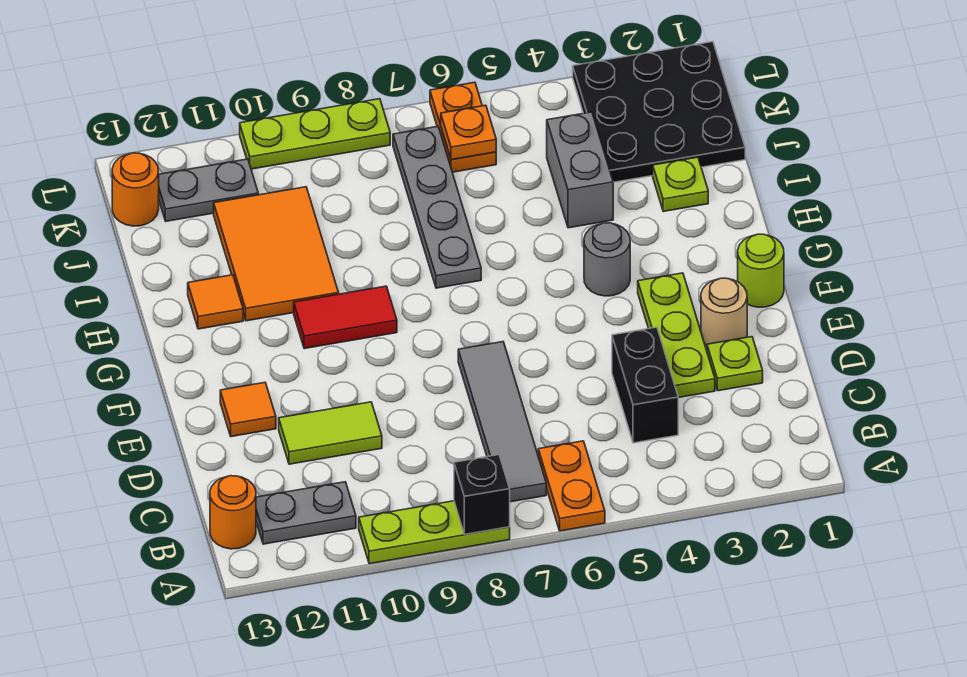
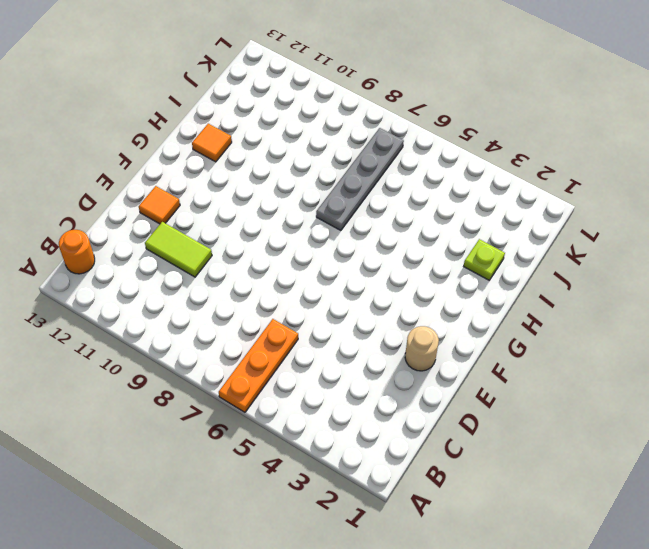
orange 1x3 plate [219,319,298,412] -> orange 1x2 plate [538,441,605,531]
none -> lime 1x3 plate [359,501,510,564]
none -> grey 1x4 tile [458,342,546,502]
none -> grey 1x2 plate [256,482,356,544]

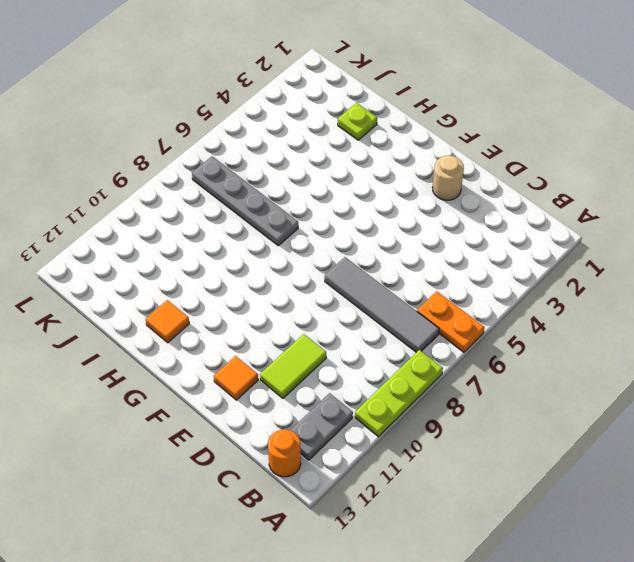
none -> black 1x2 brick [612,327,678,443]
none -> lime 1x1 plate [707,337,763,391]
none -> lime 1x3 plate [638,273,715,398]

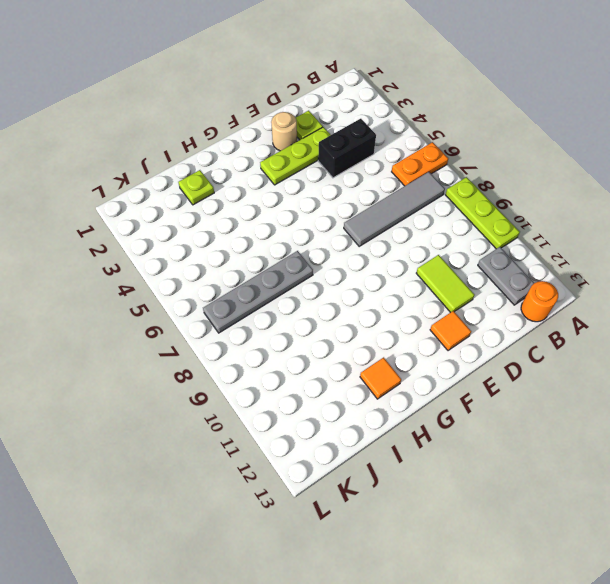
none -> lime 1x1 round brick [738,234,784,307]
none -> grey 1x1 round brick [584,223,630,296]
none -> red 1x2 tile [294,286,397,349]

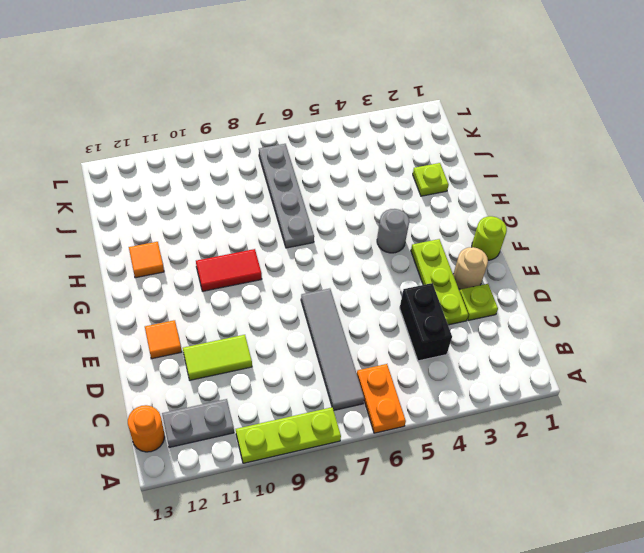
none -> orange 2x3 tile [214,187,339,321]
none -> grey 1x2 brick [547,112,613,228]
none -> black 3x3 plate [573,42,745,182]

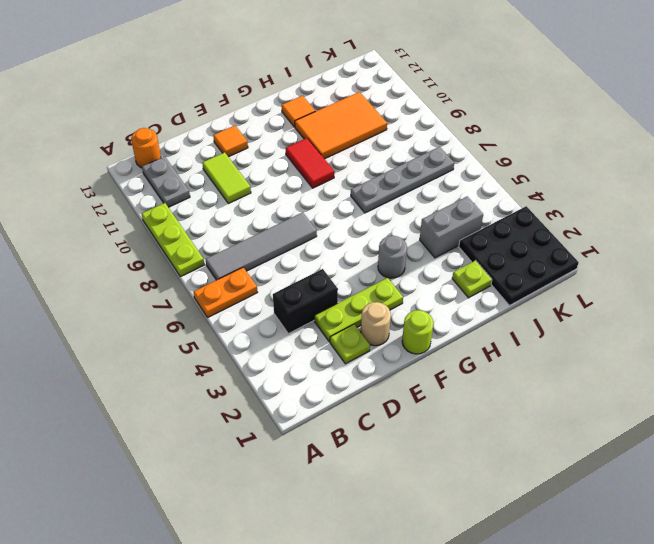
none -> orange 1x2 plate [430,82,496,172]
none -> grey 1x2 plate [159,159,258,221]
none -> orange 1x1 round brick [112,153,159,226]

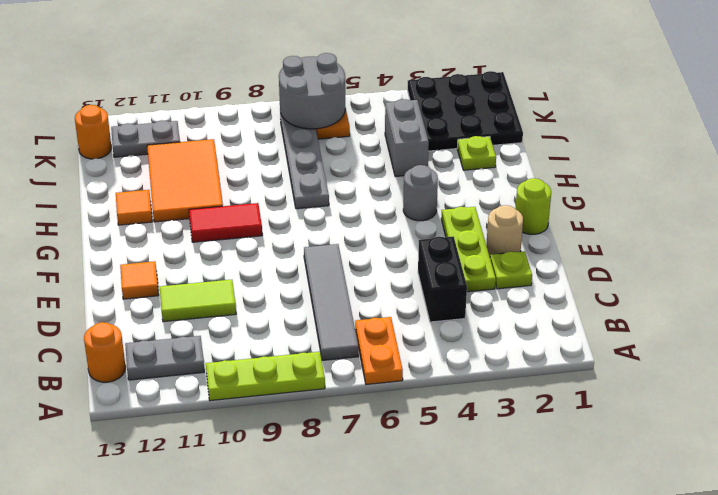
grey 2x2 round brick [279,53,345,129] -> orange 1x1 plate [441,105,496,160]
none -> lime 1x3 plate [240,99,390,169]
none -> black 1x1 brick [454,455,510,534]

